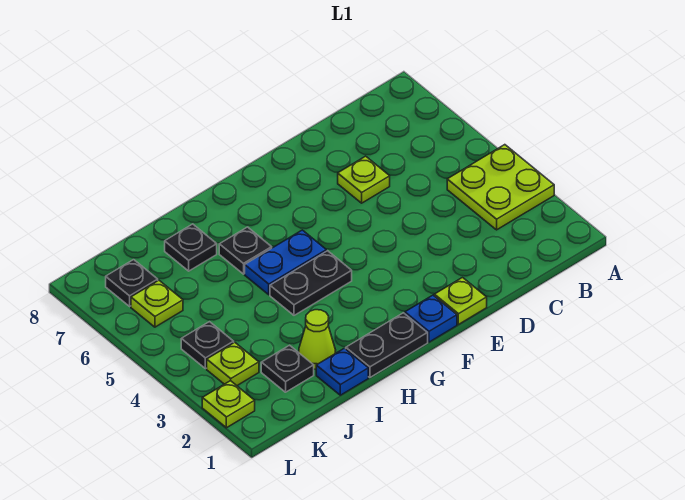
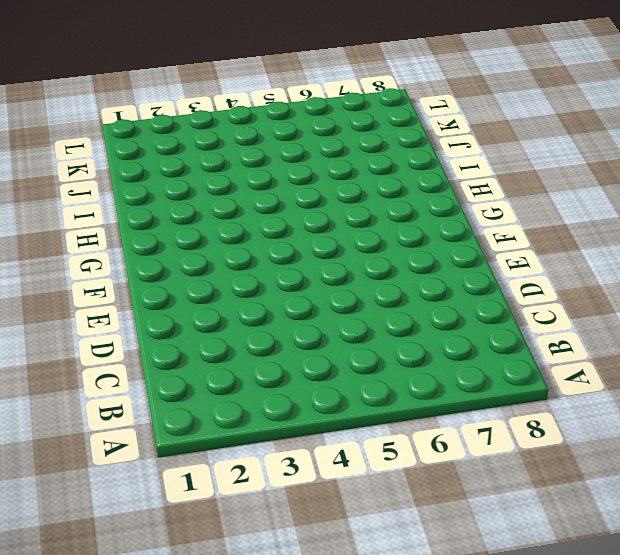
none -> lime 2x2 plate [447,145,554,230]
none -> lime 1x1 plate [338,156,390,203]
none -> lime 1x1 plate [434,278,487,324]

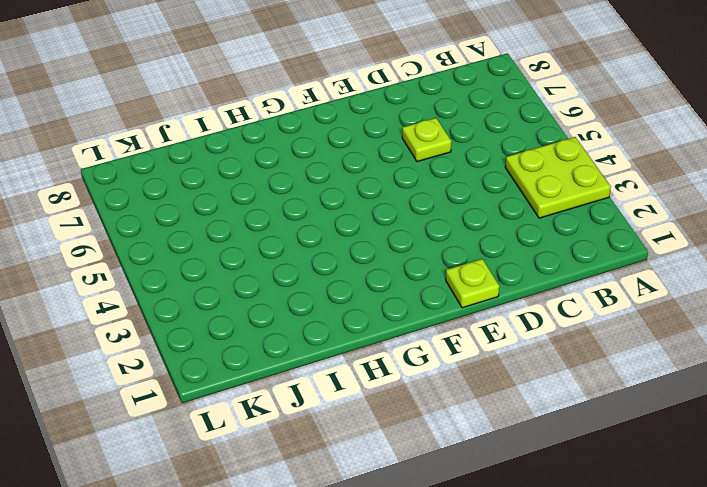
none -> blue 1x1 plate [405,295,457,342]
none -> black 1x2 plate [346,313,428,377]
none -> black 1x2 plate [270,251,352,315]

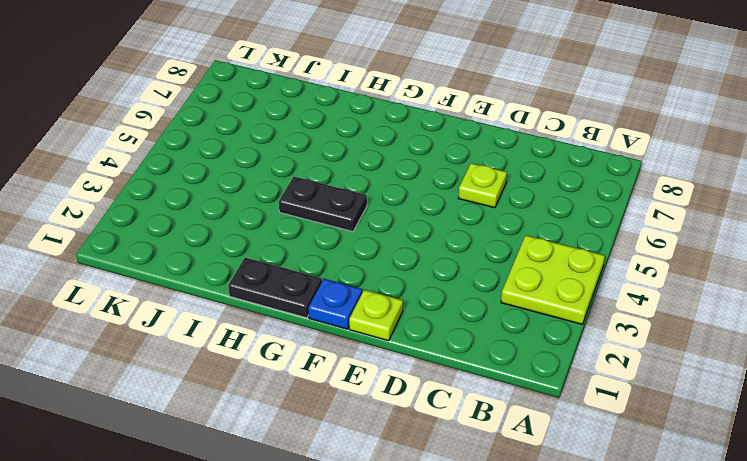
none -> blue 1x2 plate [245,230,326,295]
none -> black 1x1 plate [219,227,272,274]
none -> blue 1x1 plate [316,348,368,395]

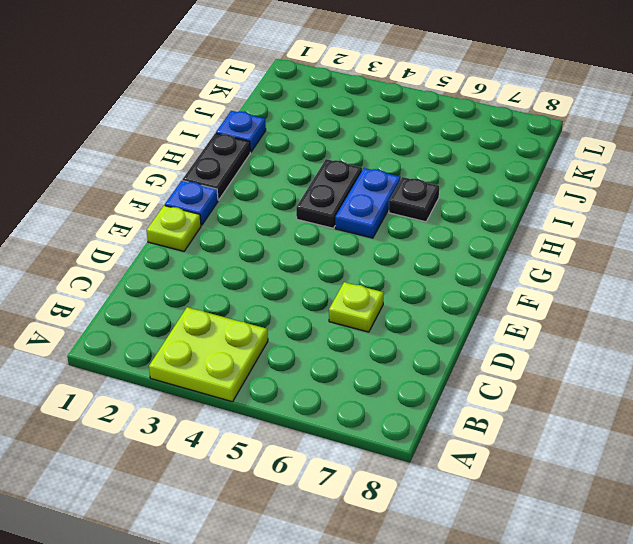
none -> lime 1x1 cone [299,310,336,369]
none -> black 1x1 plate [165,224,217,271]
none -> black 1x1 plate [261,345,314,392]

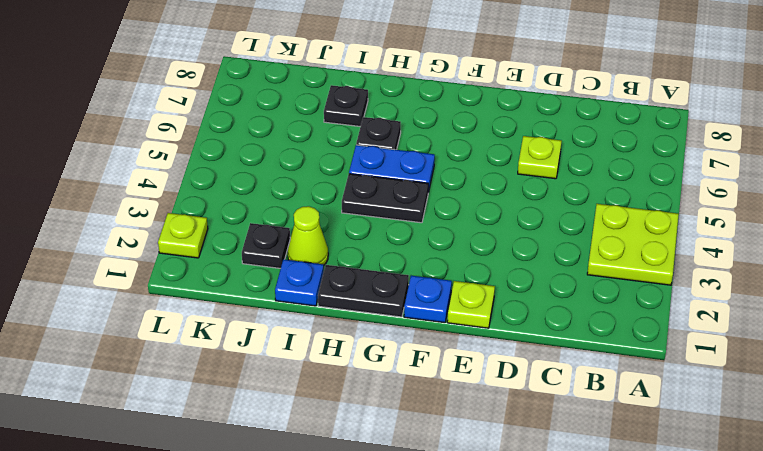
none -> lime 1x1 plate [207,342,259,386]
none -> black 1x1 plate [181,322,234,369]
none -> lime 1x1 plate [131,280,183,327]

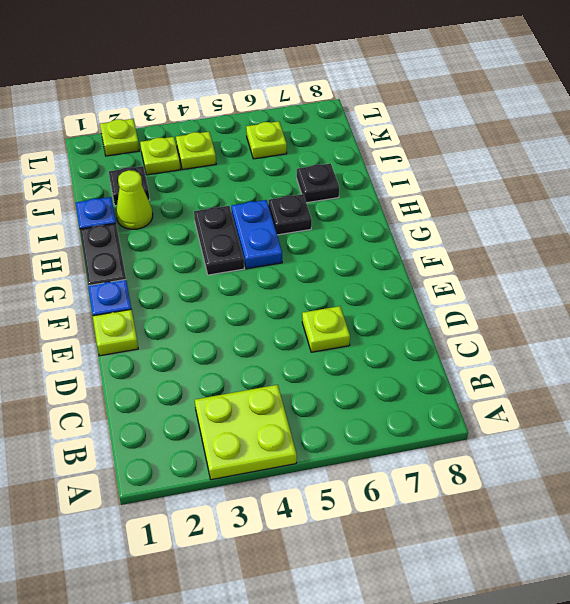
lime 1x1 plate [176,132,216,170] -> black 1x1 plate [181,322,234,369]
none -> black 1x1 plate [106,260,158,306]

